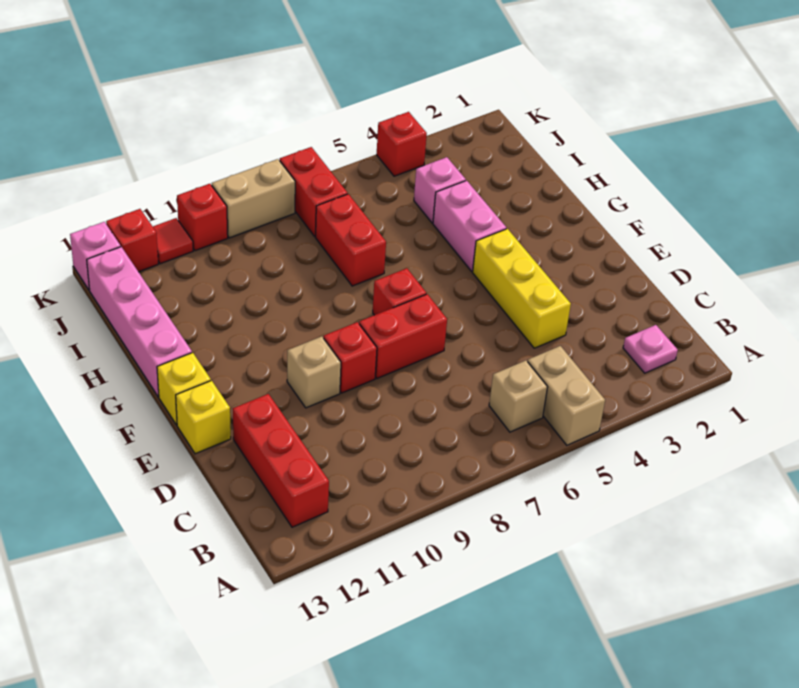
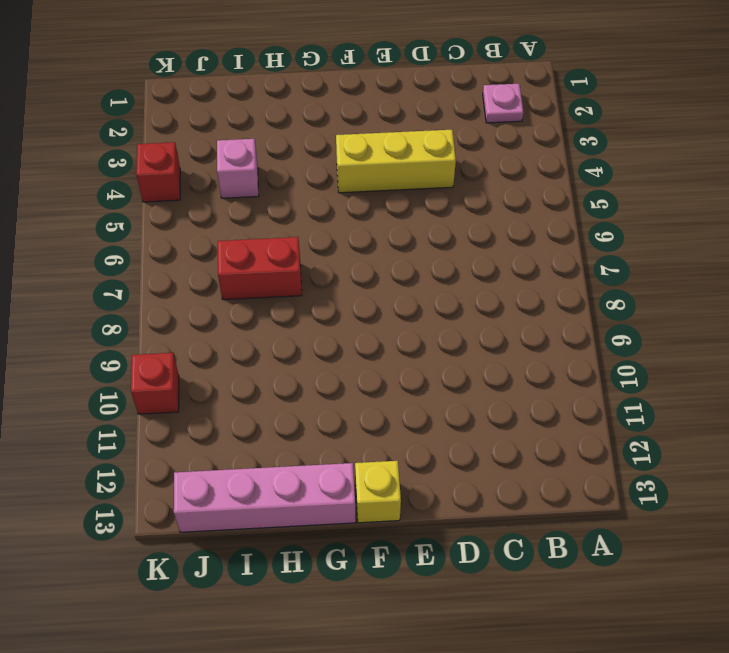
none -> tan 1x2 brick [528,346,605,445]
none -> tan 1x1 brick [489,361,547,432]
none -> red 1x3 brick [233,394,329,527]

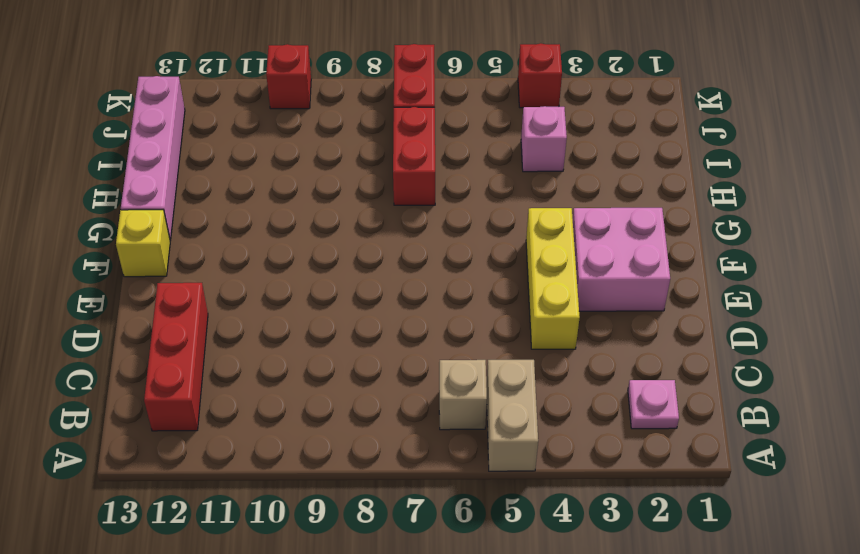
pink 2x2 brick [573,208,670,311] -> none
none -> red 1x2 brick [359,294,447,378]
none -> red 1x1 brick [324,322,377,393]
none -> tan 1x1 brick [287,336,341,408]

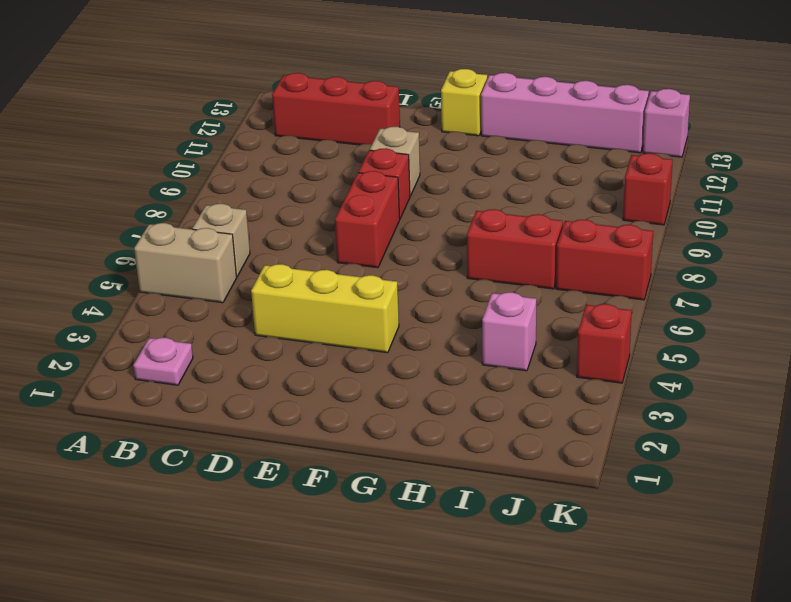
none -> yellow 1x1 brick [176,380,231,454]
none -> red 1x1 brick [373,268,426,315]
none -> pink 1x2 brick [433,181,506,271]

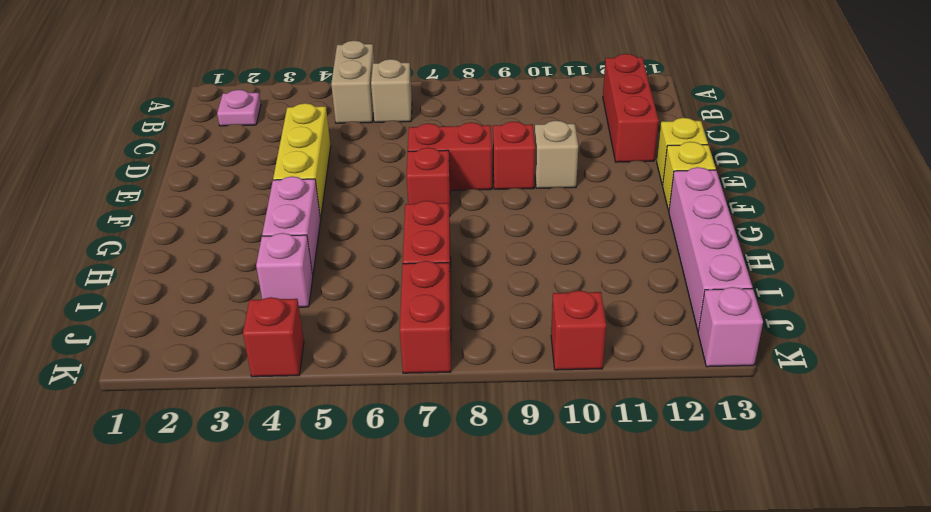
none -> tan 1x2 brick [212,159,295,238]
none -> red 1x1 tile [153,218,193,264]
none -> red 1x1 brick [106,209,158,272]

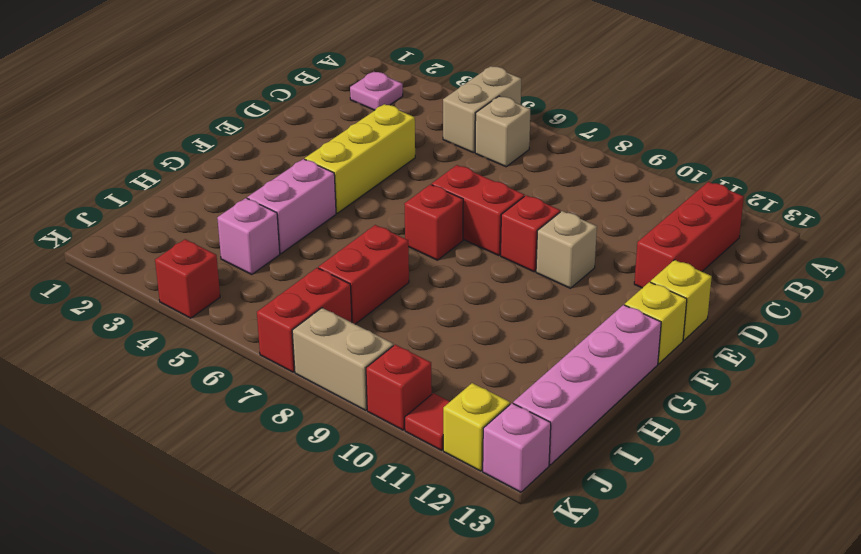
yellow 1x1 brick [443,383,510,471] -> red 1x1 brick [106,209,158,272]

